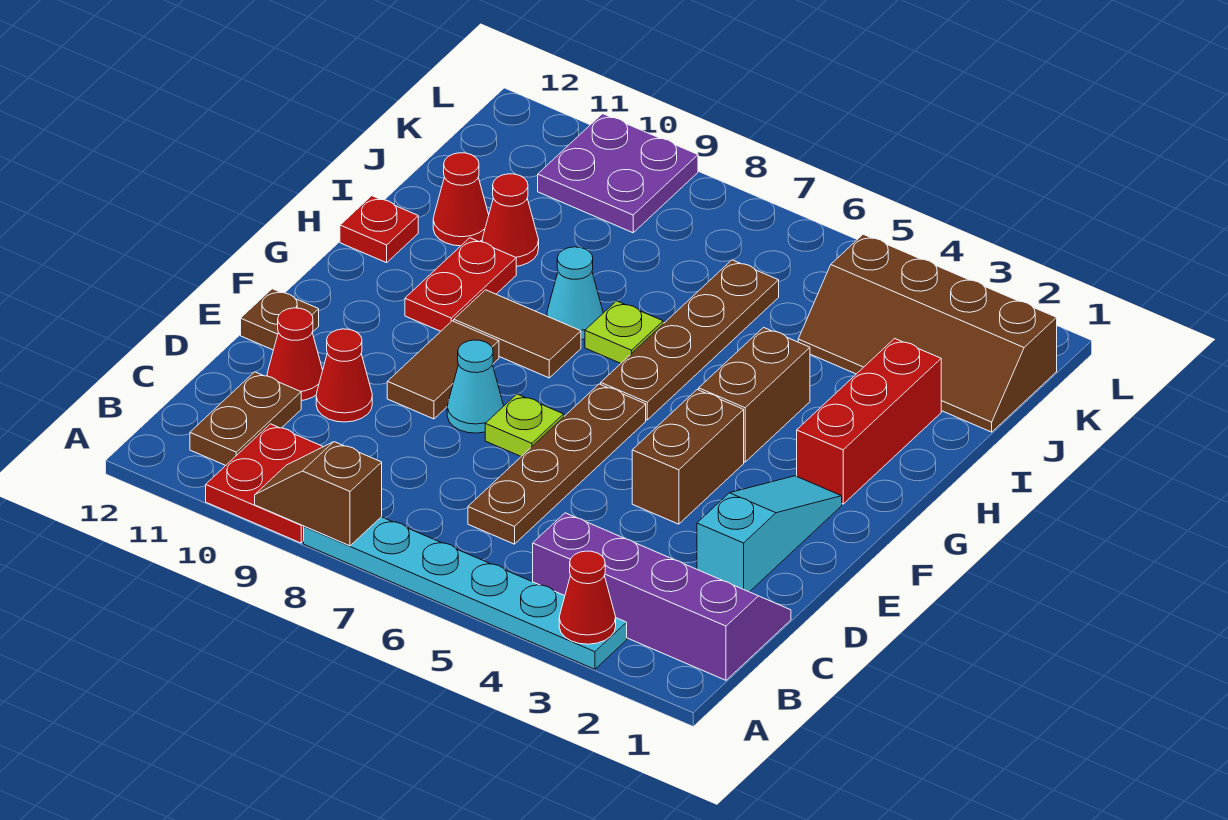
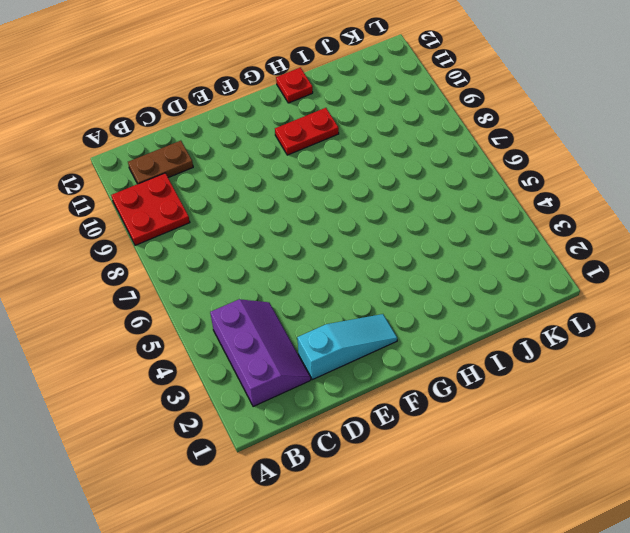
purple 2x3 slope [210,299,311,407] -> purple 2x4 slope [533,513,791,680]
none -> cyan 1x6 plate [304,517,627,669]
none -> brown 1x4 plate [468,384,646,544]
none -> red 1x1 cone [316,329,372,422]

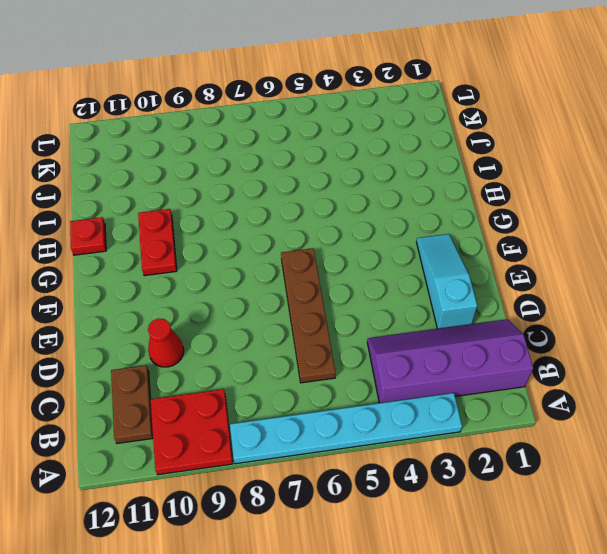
none -> red 1x1 cone [267,308,323,400]
none -> brown 1x2 brick [632,390,744,524]
none -> lime 1x1 plate [485,394,564,456]

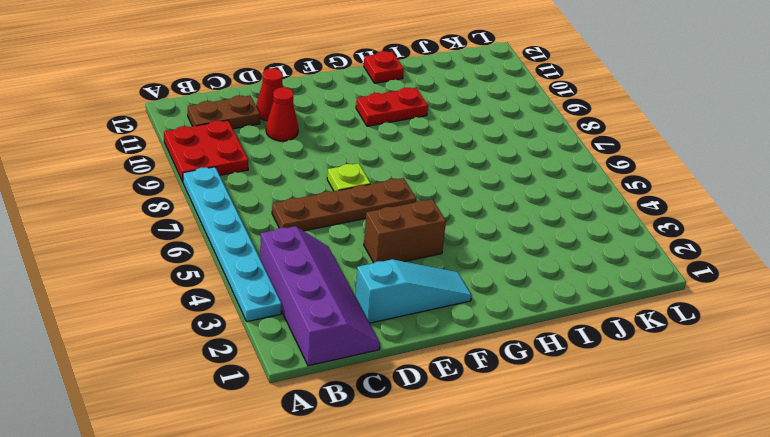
none -> cyan 1x1 cone [447,340,504,433]
none -> brown 1x2 tile [387,321,499,419]
none -> brown 1x1 plate [241,289,319,350]

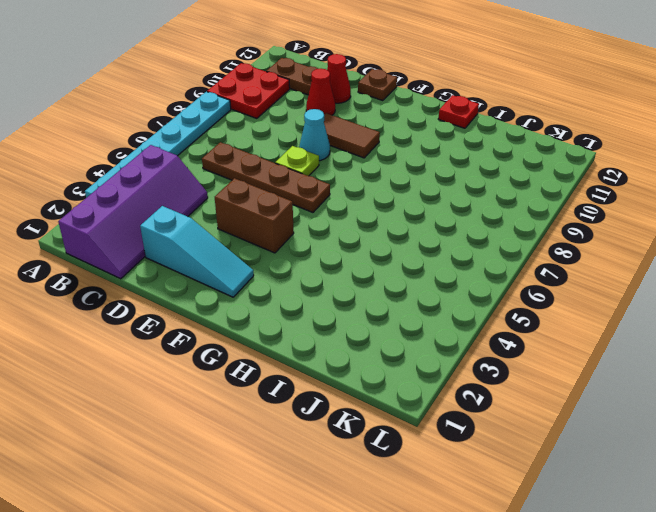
none -> red 1x3 brick [797,338,941,504]
none -> brown 1x2 brick [699,327,810,462]
none -> brown 1x4 plate [601,260,779,420]

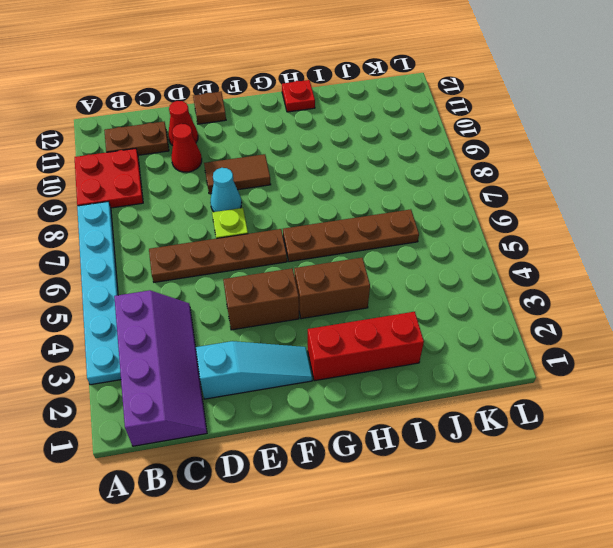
none -> brown 1x2 tile [454,290,581,378]
none -> red 1x2 plate [405,238,516,331]
none -> lime 1x1 plate [585,301,663,363]

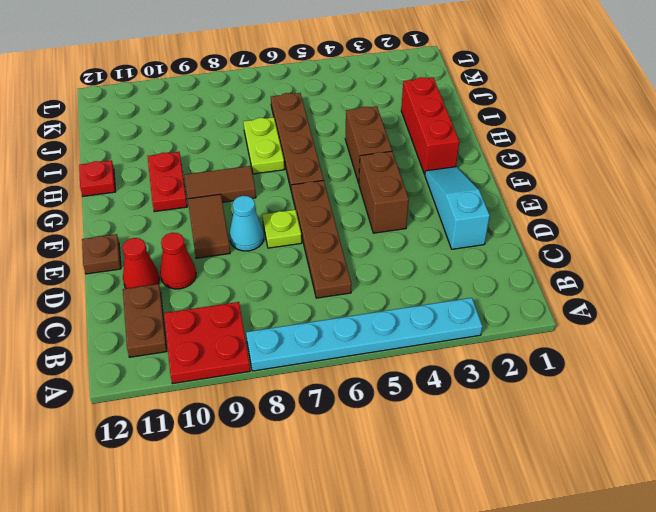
lime 1x2 plate [243,117,285,174] -> lime 1x1 plate [585,301,663,363]
none -> purple 2x4 slope [533,513,791,680]
none -> cyan 1x1 cone [547,247,603,339]
none -> red 1x1 cone [482,174,539,266]

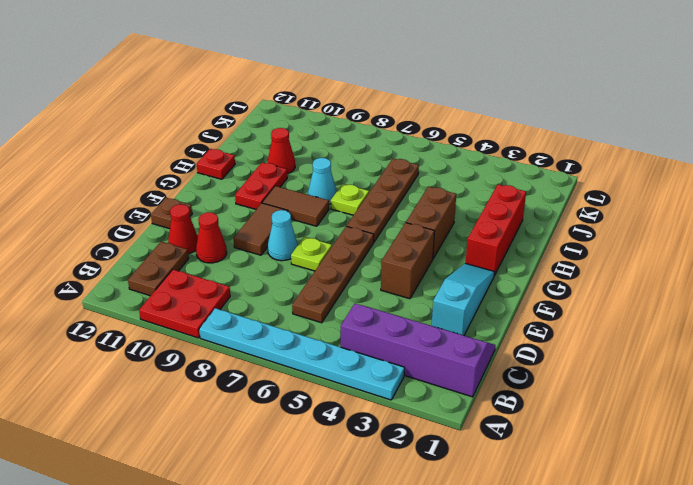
none -> red 1x1 cone [433,153,489,246]
none -> brown 2x4 slope [798,234,1057,432]
none -> purple 2x2 plate [538,114,698,233]

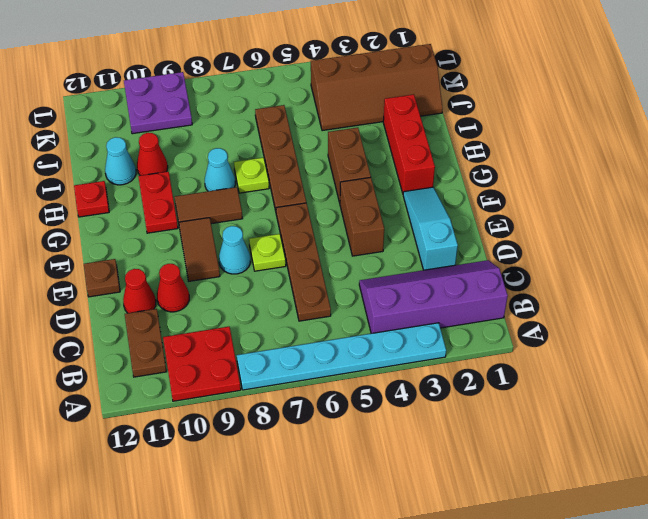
cyan 1x1 cone [105,137,136,185] -> red 1x1 cone [433,153,489,246]
none -> red 1x1 cone [559,551,616,644]
none -> brown 1x2 slope [255,442,382,546]

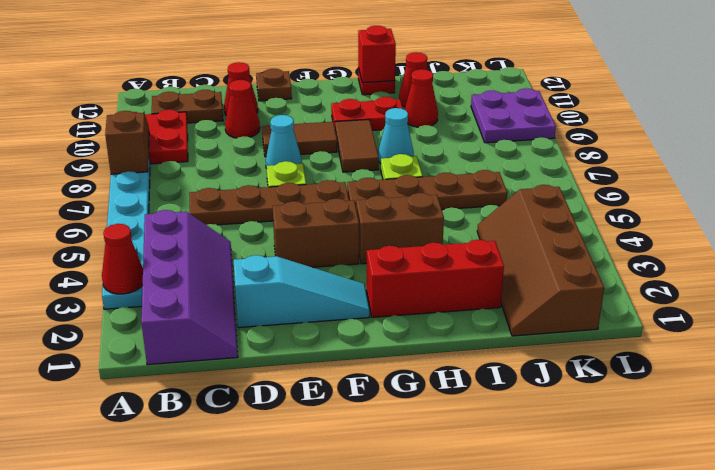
red 1x1 brick [358,26,396,83] -> none

